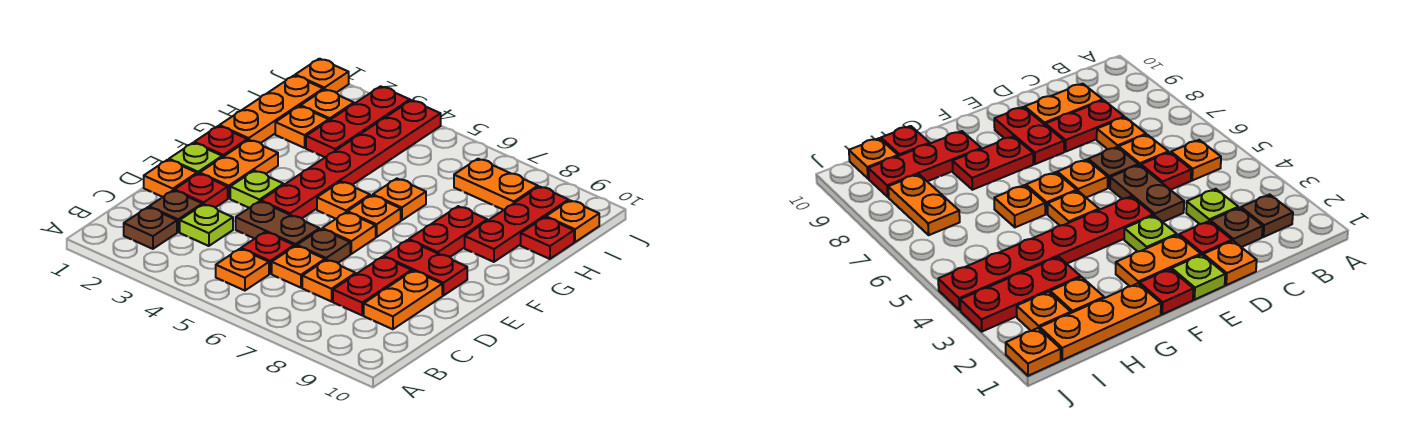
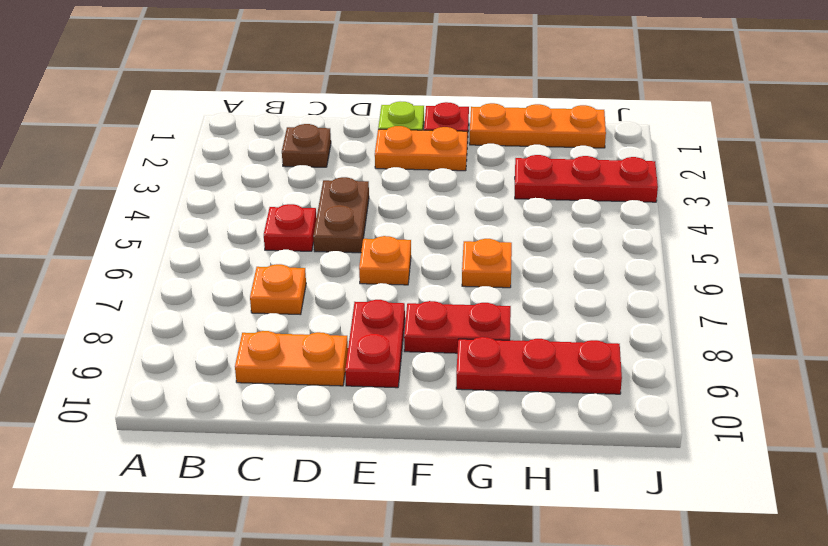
none -> brown 1x1 plate [124,207,177,249]
none -> orange 1x1 plate [216,249,269,291]
none -> lime 1x1 plate [180,204,233,246]
none -> orange 1x1 plate [272,246,325,288]

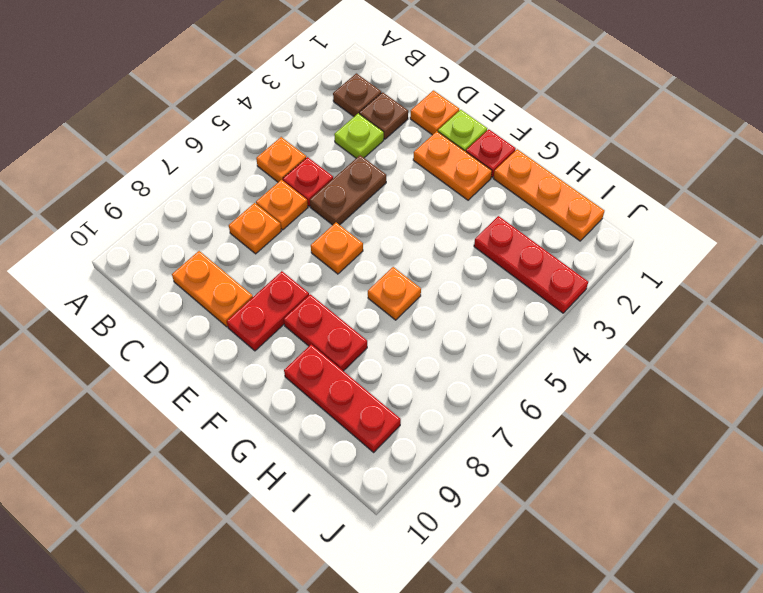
none -> red 1x2 plate [333,257,412,315]
none -> red 1x1 plate [174,174,228,208]
none -> brown 1x1 plate [297,229,350,263]
none -> lime 1x1 plate [230,171,284,208]

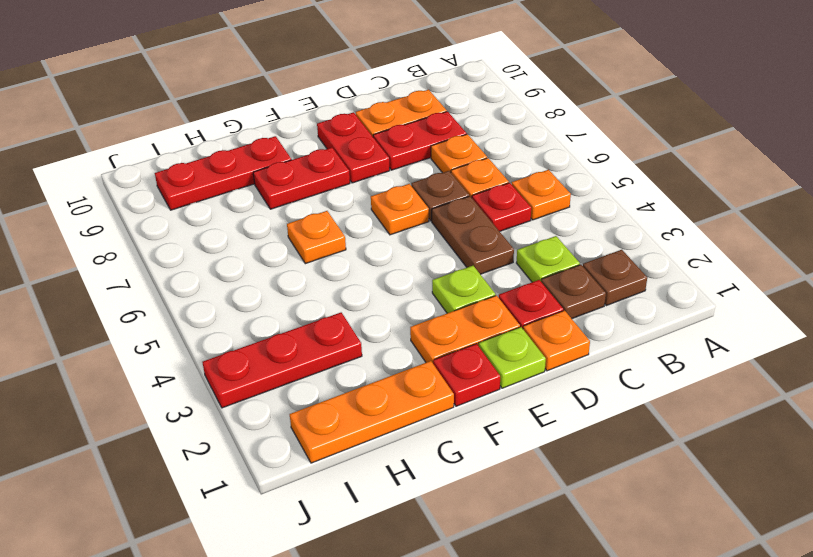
none -> red 1x6 plate [261,100,441,218]
none -> orange 1x1 plate [317,182,370,219]
none -> orange 1x1 plate [348,195,401,237]
none -> orange 1x1 plate [275,106,329,148]

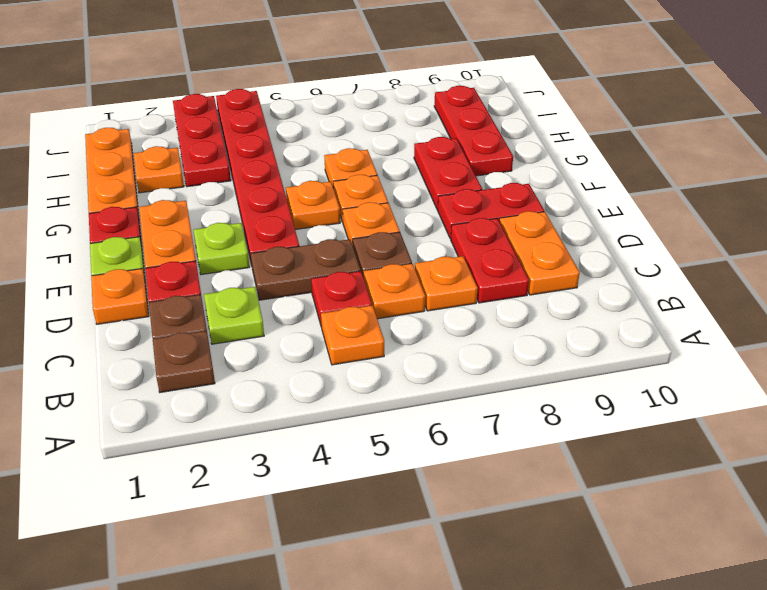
none -> red 1x1 plate [521,217,574,259]
none -> orange 1x1 plate [301,89,354,120]
none -> orange 1x2 plate [454,159,538,210]
none -> orange 1x1 plate [546,200,599,242]

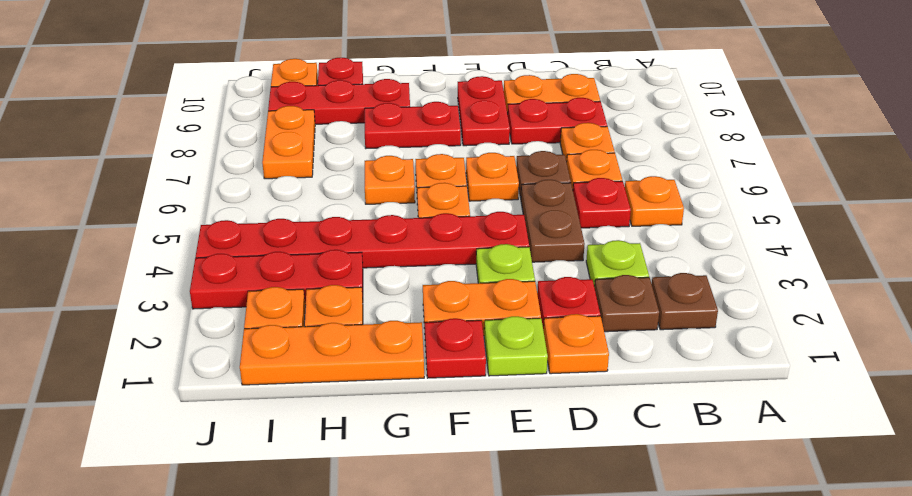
none -> orange 1x1 plate [295,59,349,93]

